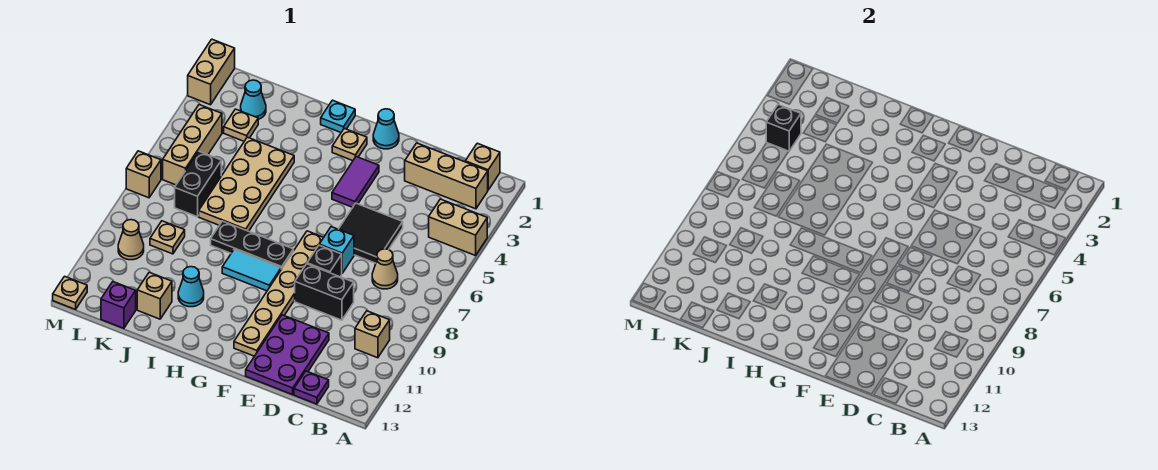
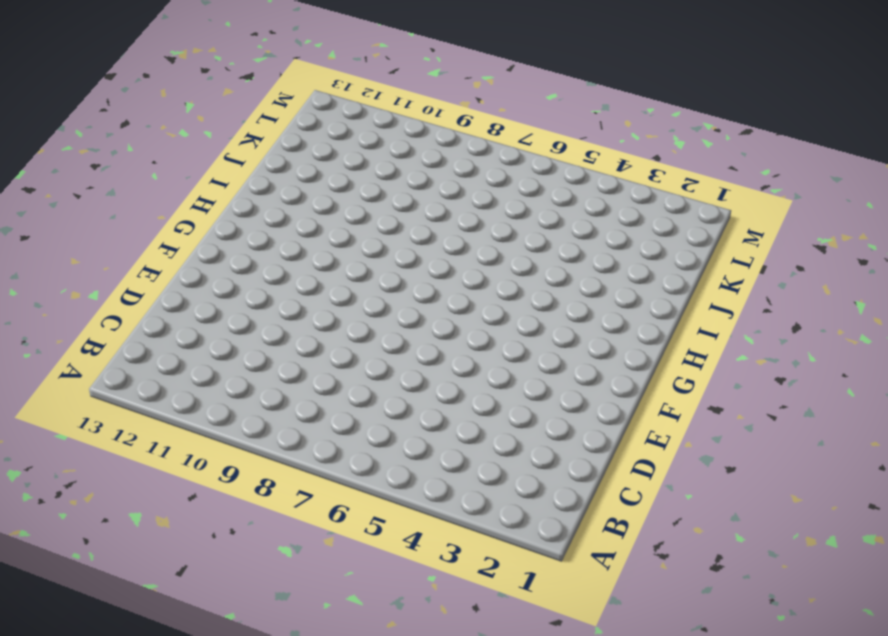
none -> tan 1x2 brick [429,199,487,256]
none -> tan 1x1 brick [465,143,500,190]
none -> tan 1x3 brick [405,143,488,209]
none -> tan 1x1 brick [355,311,390,358]

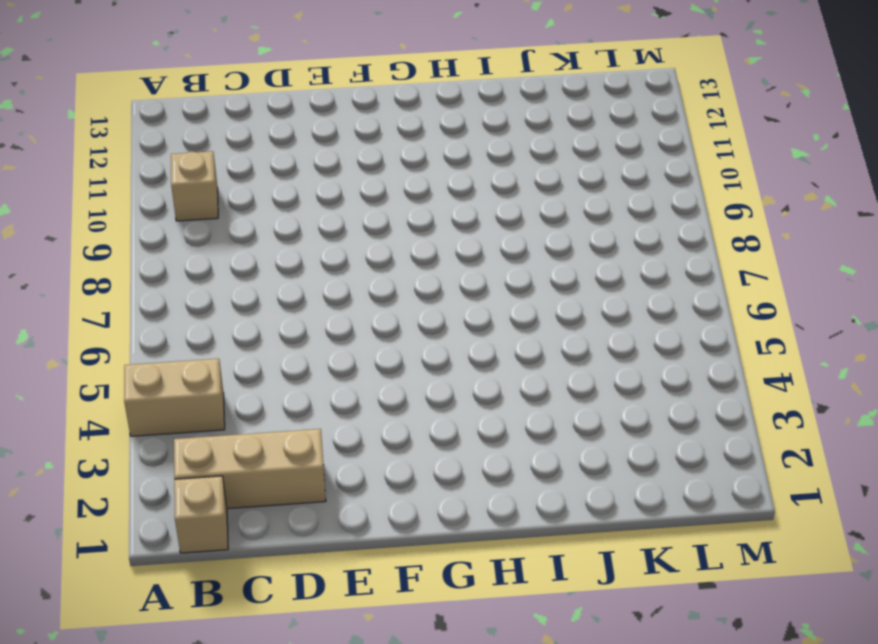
none -> tan 1x1 cone [372,249,398,289]
none -> purple 1x1 plate [294,371,329,404]
none -> black 2x2 tile [339,203,403,263]
none -> black 1x2 brick [295,264,354,320]

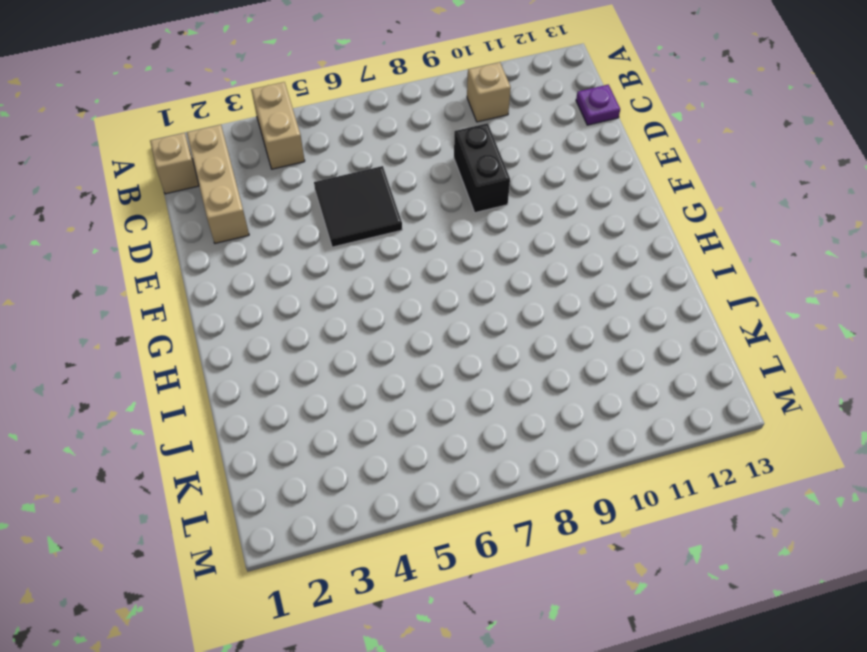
none -> tan 1x1 cone [372,249,398,289]
none -> purple 2x3 plate [246,315,329,395]
none -> cyan 1x1 brick [319,227,354,273]
none -> black 1x1 brick [307,245,342,277]

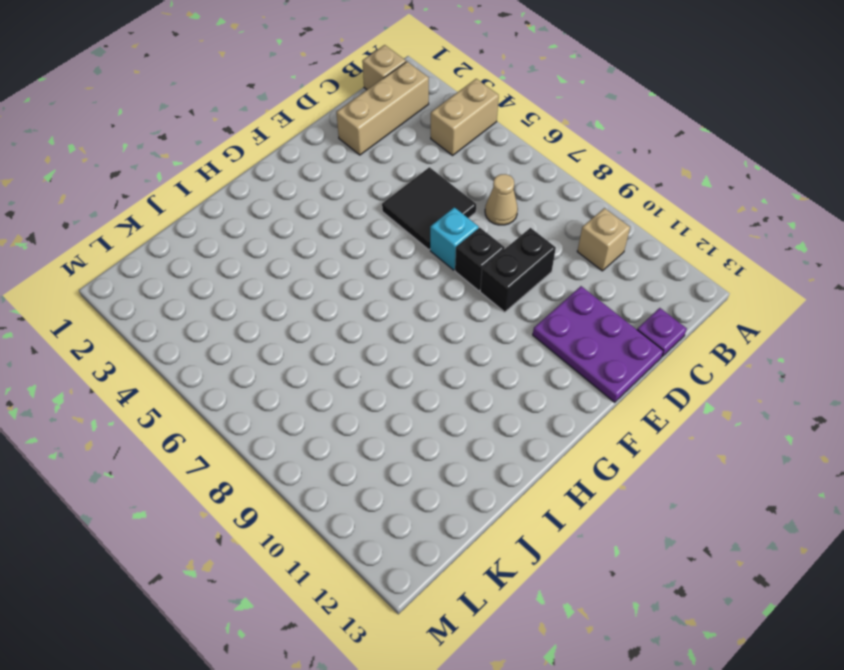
none -> cyan 1x1 cone [373,109,399,149]
none -> purple 1x2 tile [332,157,379,207]
none -> tan 1x6 plate [234,231,324,356]
none -> tan 1x1 plate [332,128,367,161]

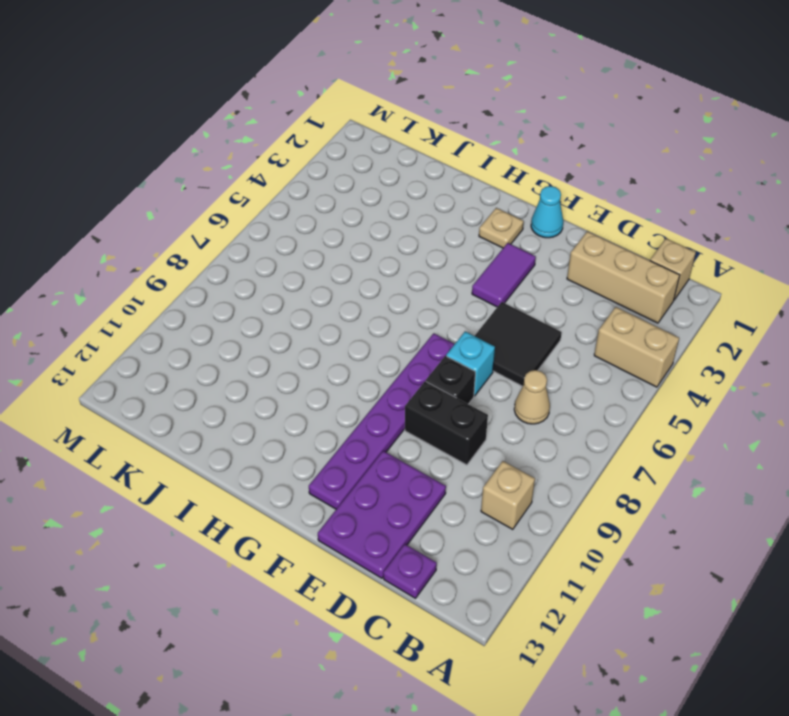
purple 1x6 plate [309,333,454,509] -> tan 1x6 plate [234,231,324,356]
none -> black 1x3 plate [211,221,293,269]
none -> cyan 1x2 tile [222,249,281,291]
none -> cyan 1x1 plate [321,100,355,132]
none -> tan 2x4 plate [199,137,294,231]

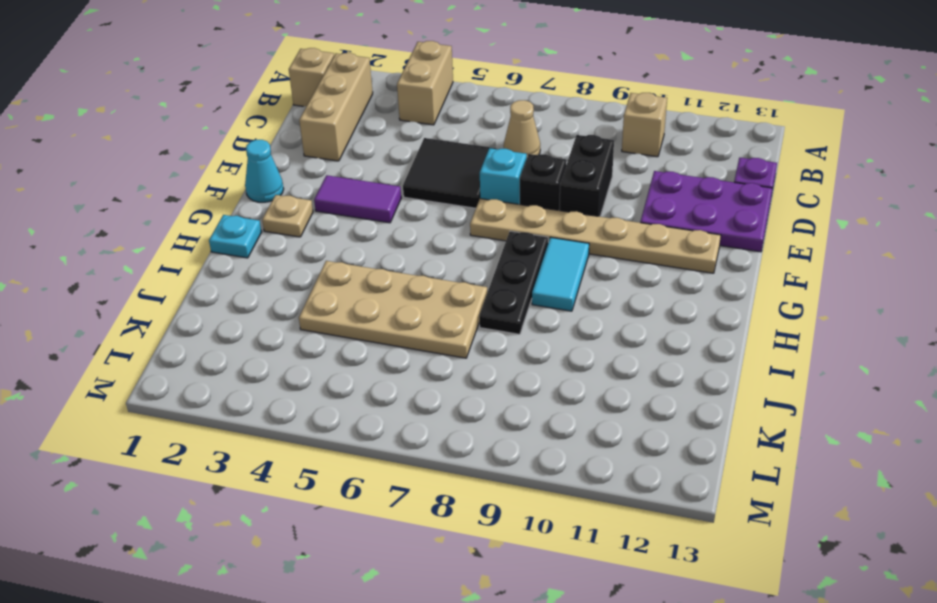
none -> cyan 1x1 cone [178,267,204,307]
none -> tan 1x1 brick [137,272,172,319]
none -> cyan 1x1 cone [241,80,266,119]
none -> tan 1x1 plate [224,109,258,141]

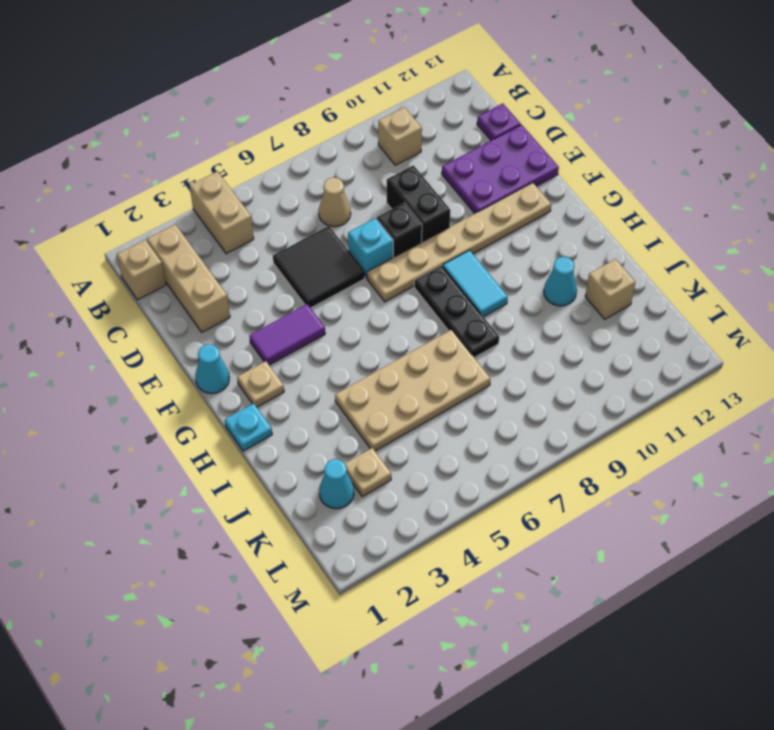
none -> black 1x2 brick [175,151,221,217]
none -> tan 1x1 plate [150,221,185,254]
none -> purple 1x1 brick [101,282,136,328]
none -> tan 1x3 brick [163,105,222,185]

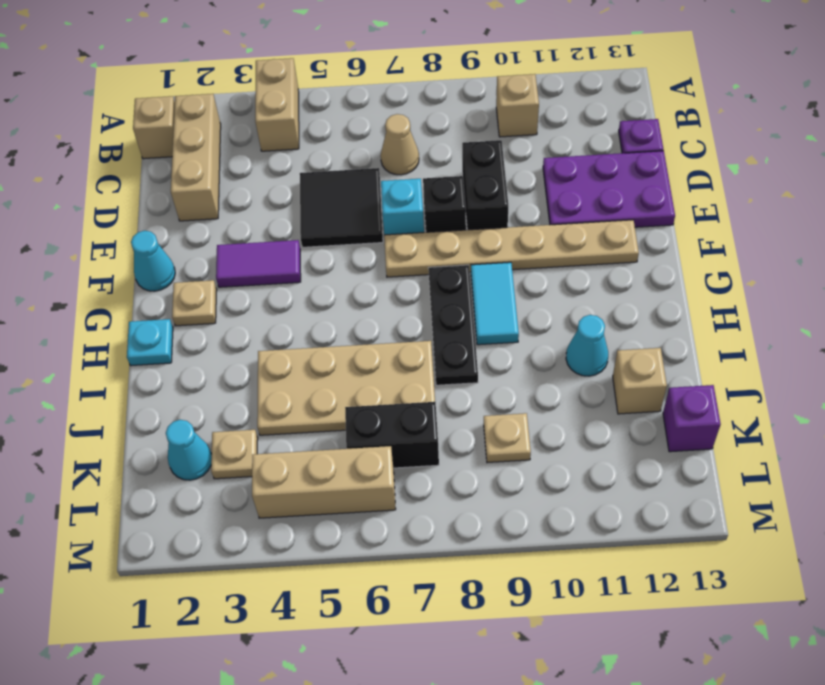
none -> tan 1x1 cone [118,220,144,260]
none -> tan 1x2 brick [188,39,235,105]
none -> tan 1x1 brick [126,151,161,198]
none -> tan 1x1 plate [53,276,87,309]

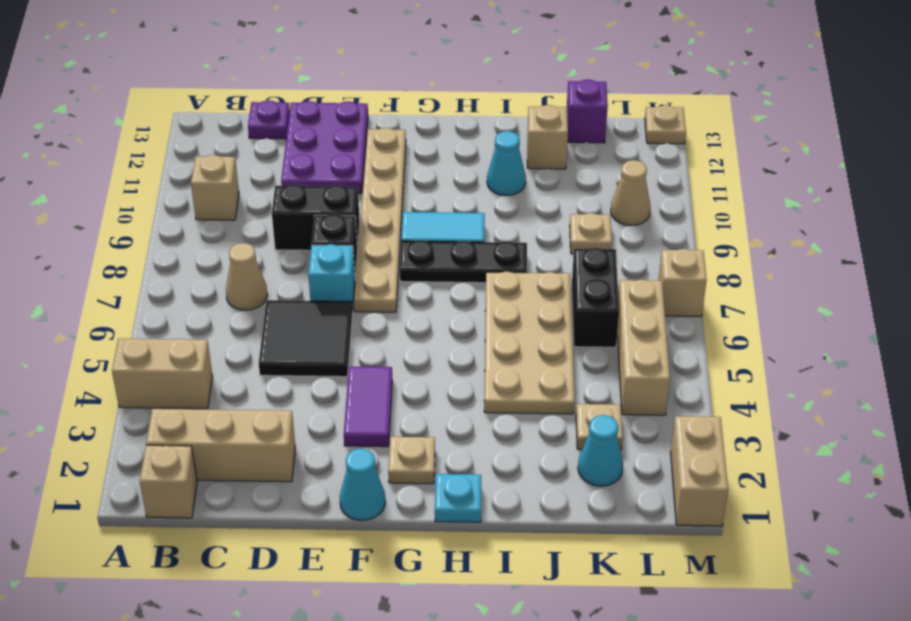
none -> black 1x1 brick [766,105,801,151]

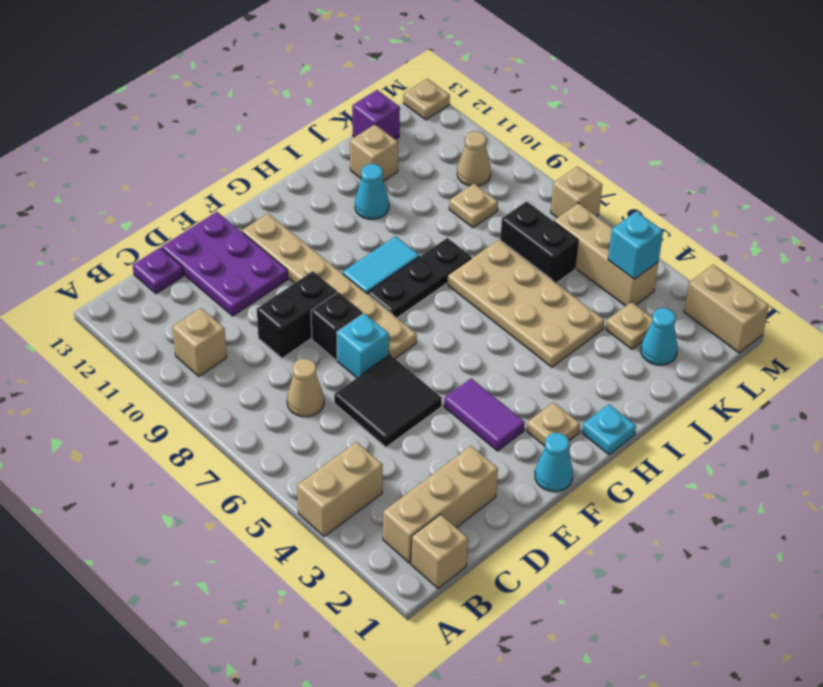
cyan 1x1 brick [608,212,663,279] -> black 1x1 brick [766,105,801,151]

